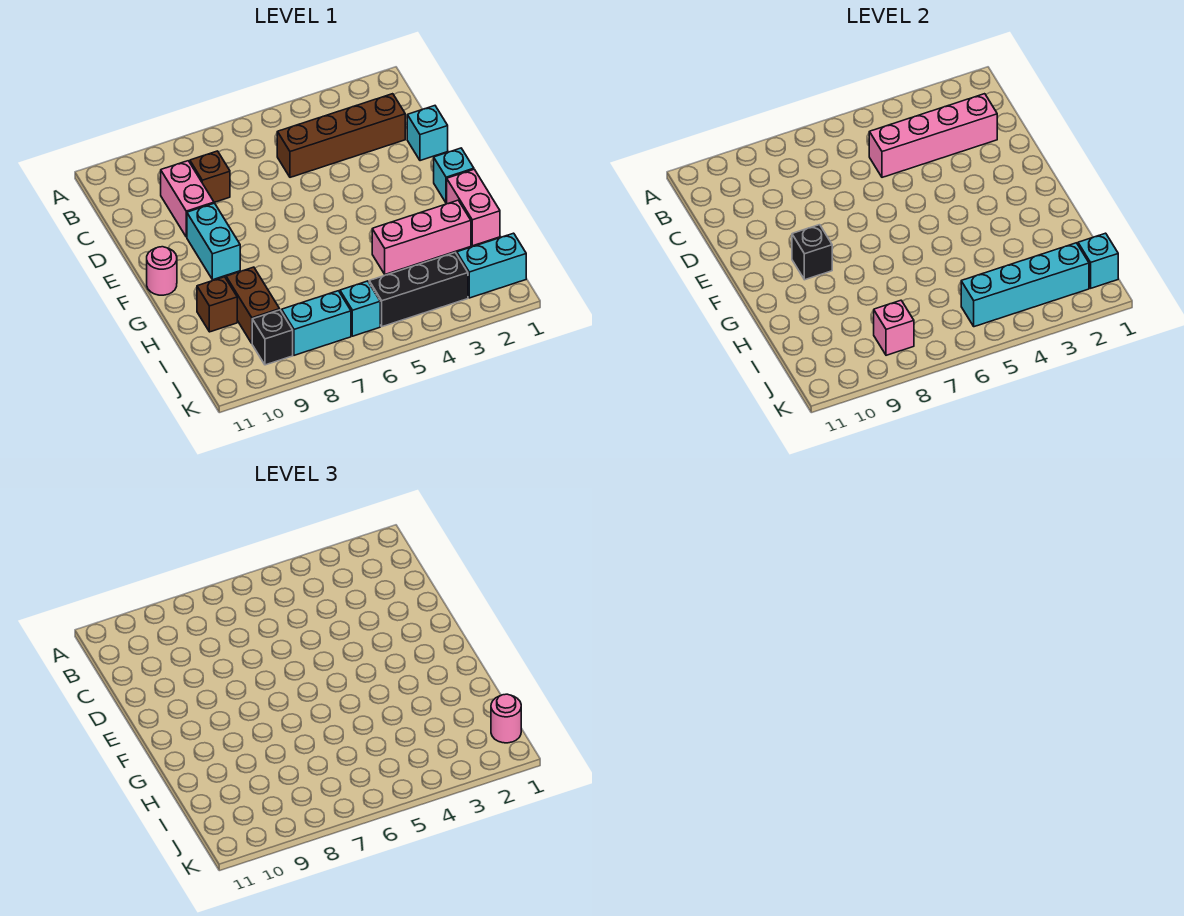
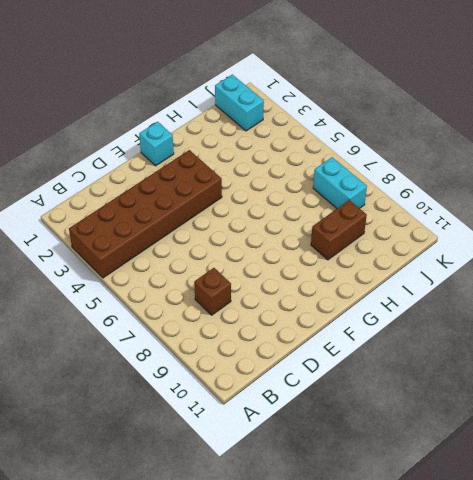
brown 2x6 brick [69,150,222,278] -> brown 1x4 brick [277,94,405,177]
none -> pink 1x2 brick [161,161,214,237]
none -> cyan 1x1 brick [407,106,448,161]
none -> cyan 1x2 brick [187,203,240,280]

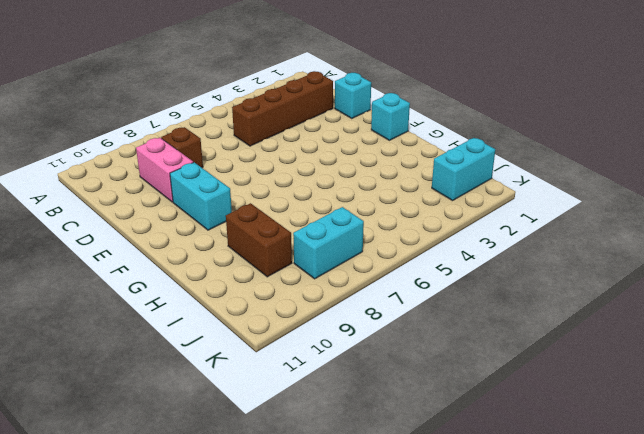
none -> pink 1x1 round brick [147,247,177,295]
none -> pink 1x2 brick [447,169,500,246]
none -> pink 1x3 brick [372,200,471,274]

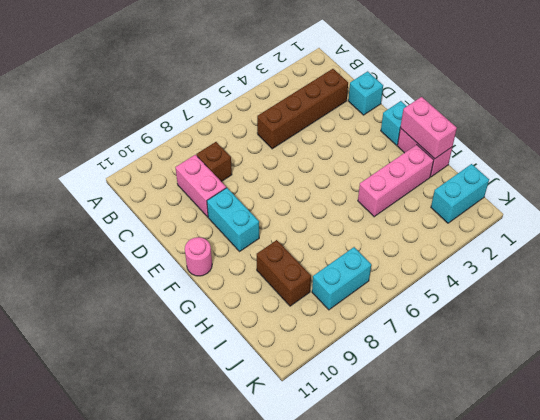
pink 1x2 brick [400,97,457,159] -> none
none -> brown 1x1 brick [197,277,237,332]
none -> black 1x3 brick [369,253,468,327]
none -> cyan 1x1 brick [340,281,380,336]

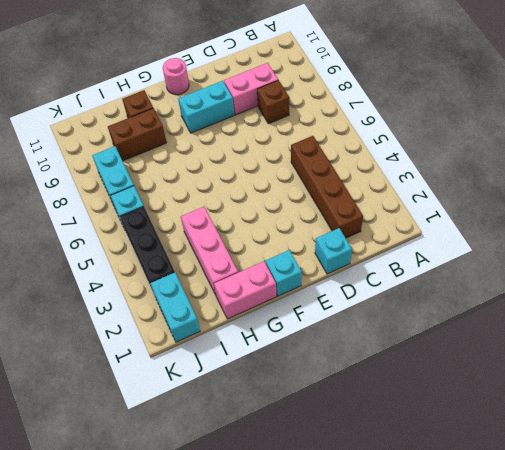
none -> black 1x1 brick [252,310,293,365]
none -> pink 1x4 brick [869,94,997,177]
none -> black 1x1 brick [792,225,832,280]

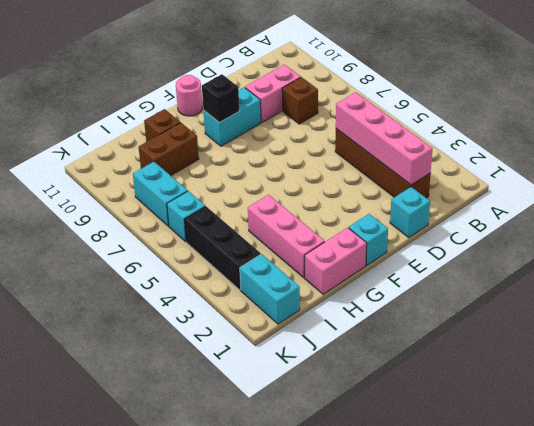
none -> black 1x1 brick [252,310,293,365]
none -> cyan 1x1 brick [1078,233,1118,288]
none -> cyan 1x4 brick [961,243,1089,327]

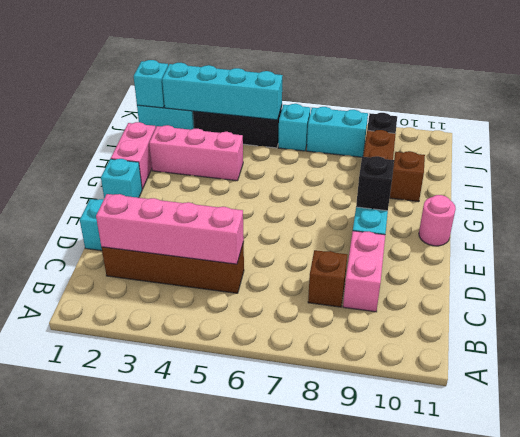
none -> pink 1x1 brick [874,300,914,355]
none -> pink 1x1 round brick [491,694,521,743]

